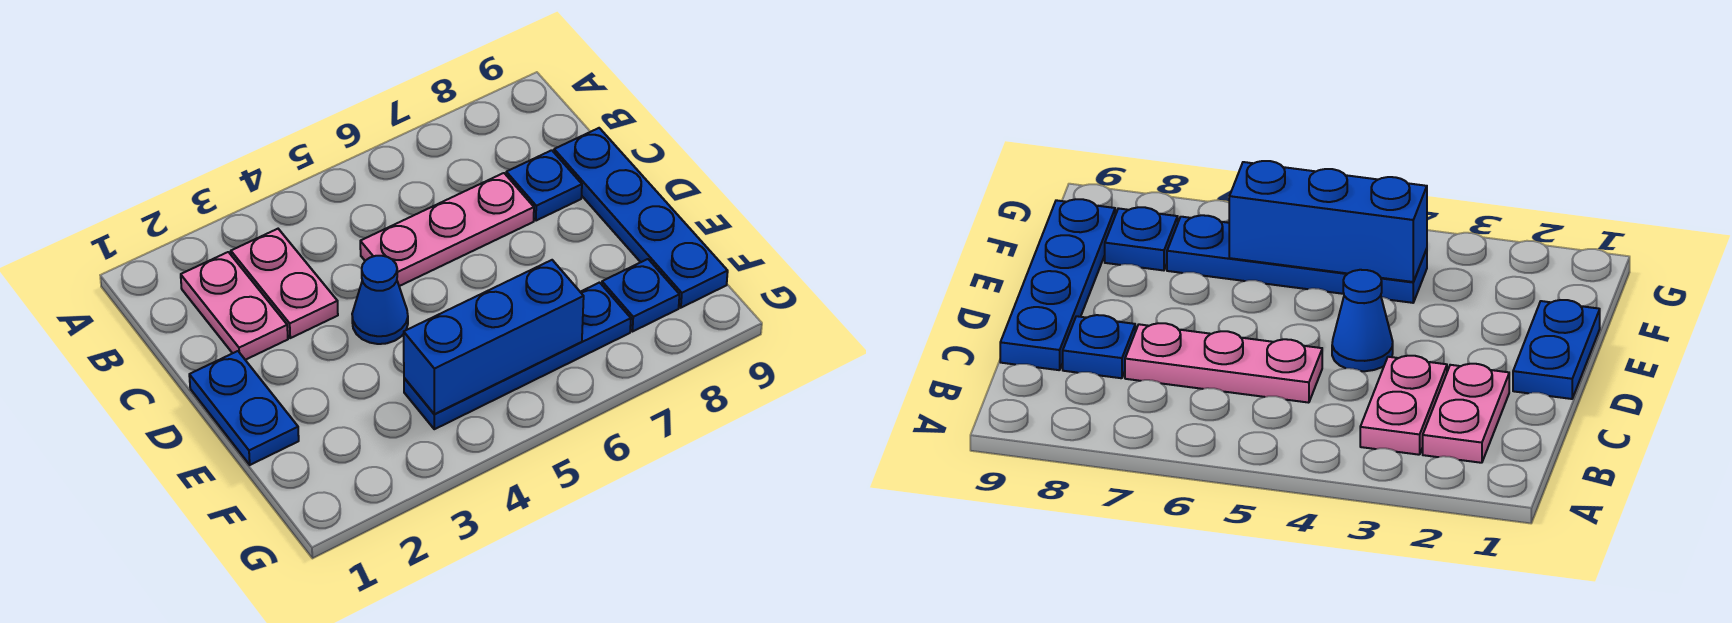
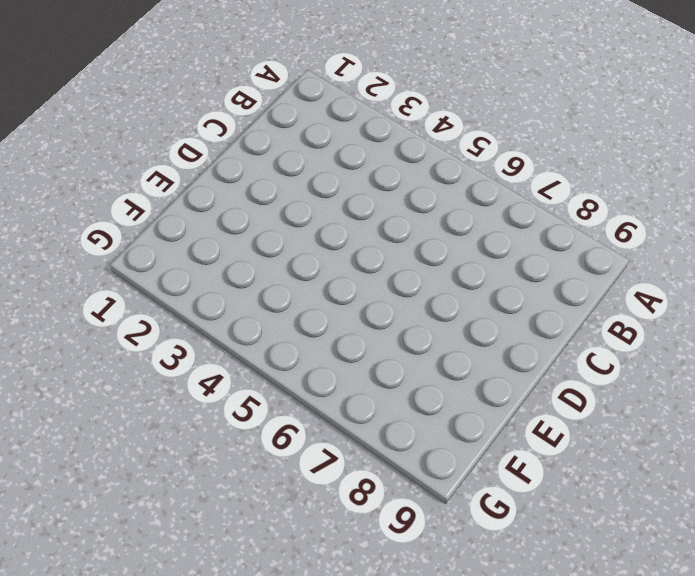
none -> pink 1x2 plate [181,252,288,360]
none -> pink 1x2 plate [231,229,338,338]

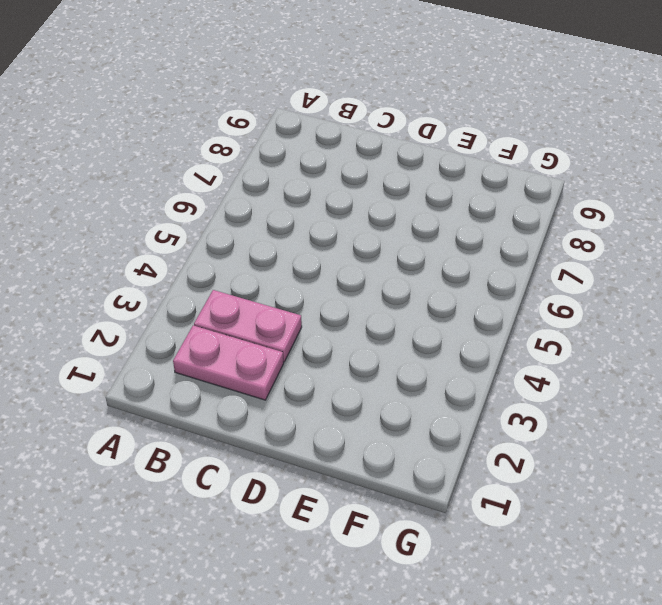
none -> pink 1x3 plate [360,173,534,286]
none -> blue 1x1 plate [506,150,582,221]

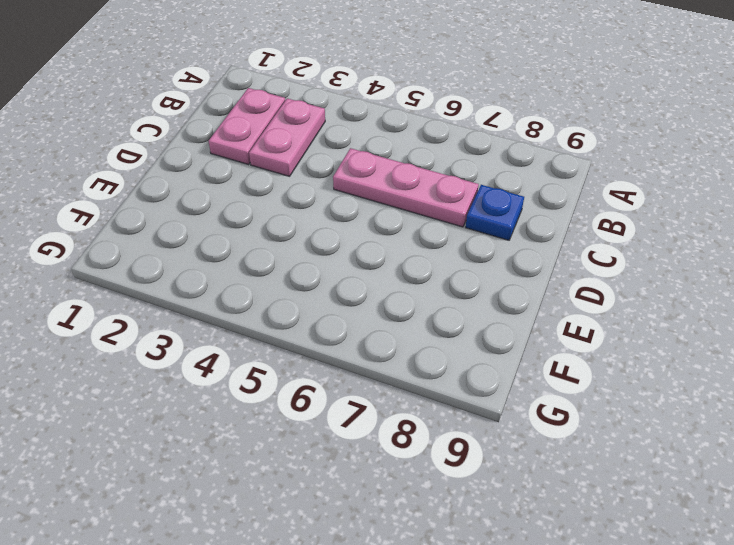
none -> blue 1x4 plate [554,128,728,308]
none -> blue 1x2 plate [189,351,299,465]

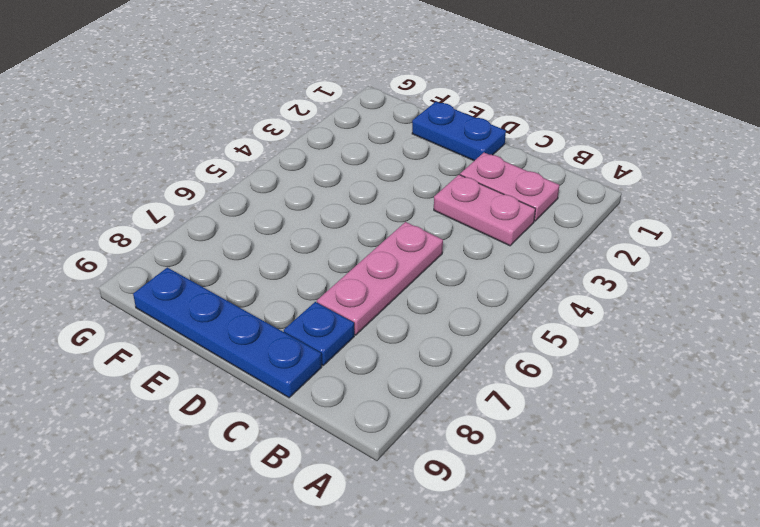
none -> blue 1x1 cone [352,256,408,344]
none -> blue 1x4 plate [404,283,631,429]

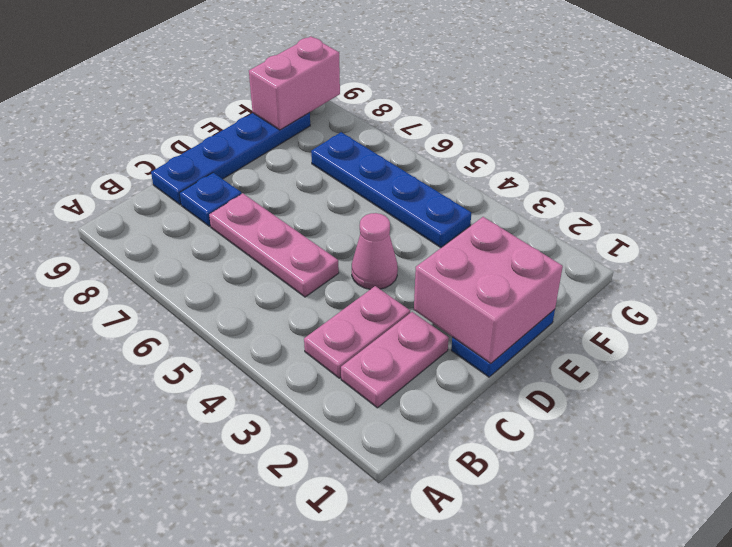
pink 2x2 brick [414,217,563,363] -> none
pink 1x1 cone [352,213,398,289] -> blue 1x1 cone [352,256,408,344]
pink 1x2 brick [249,36,340,130] -> none
none -> blue 1x1 plate [602,259,679,331]
none -> blue 1x3 brick [404,260,584,414]

